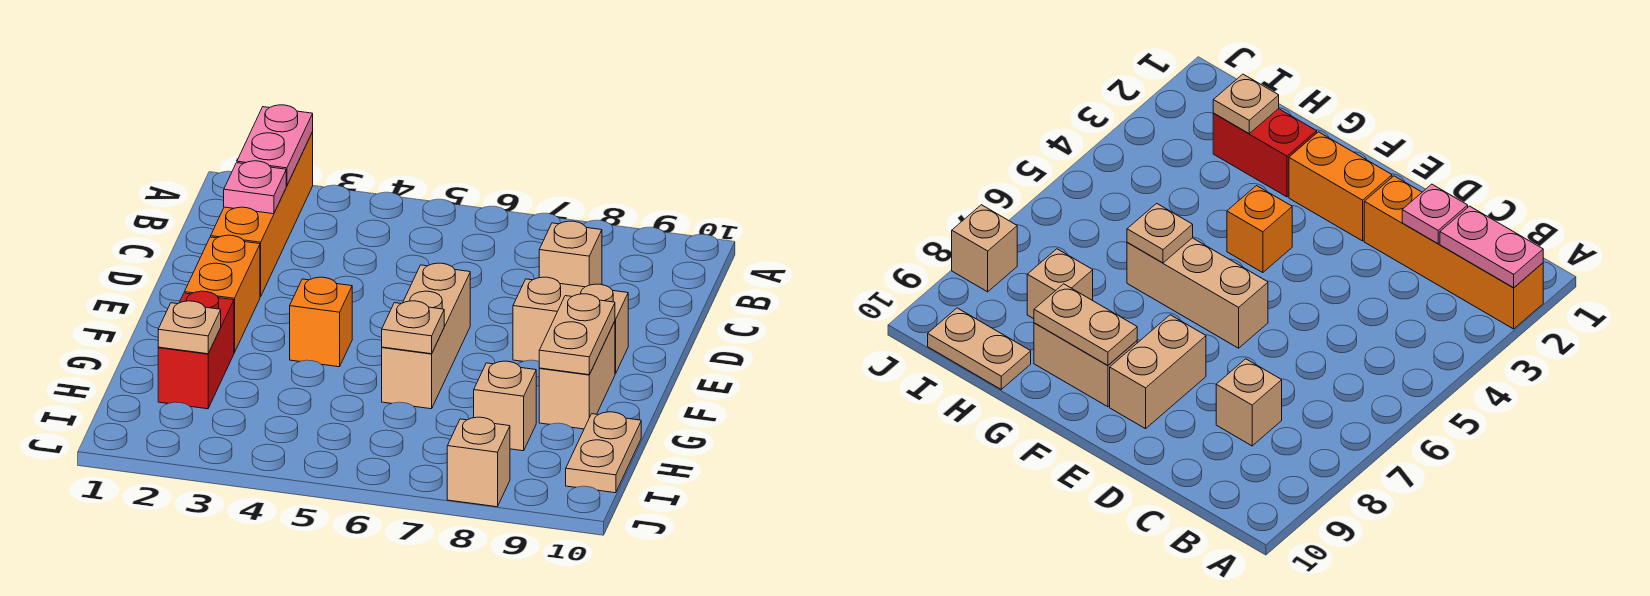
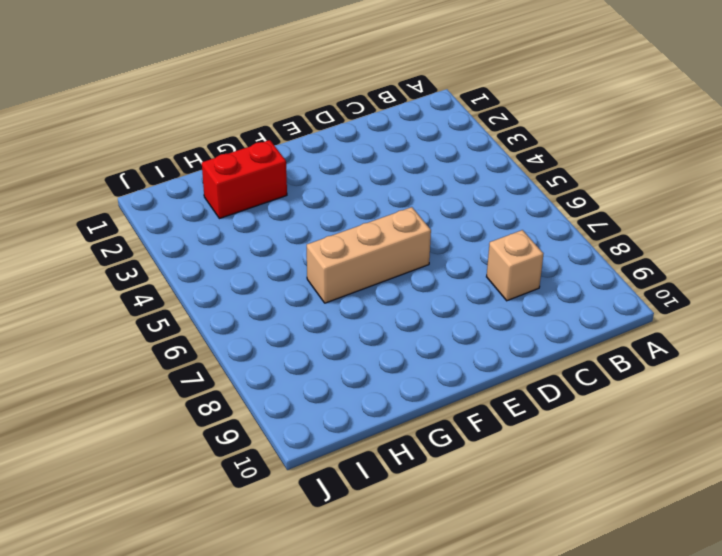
none -> orange 1x4 brick [211,132,313,297]
none -> orange 1x2 brick [184,235,260,353]
none -> tan 1x2 brick [513,277,628,374]

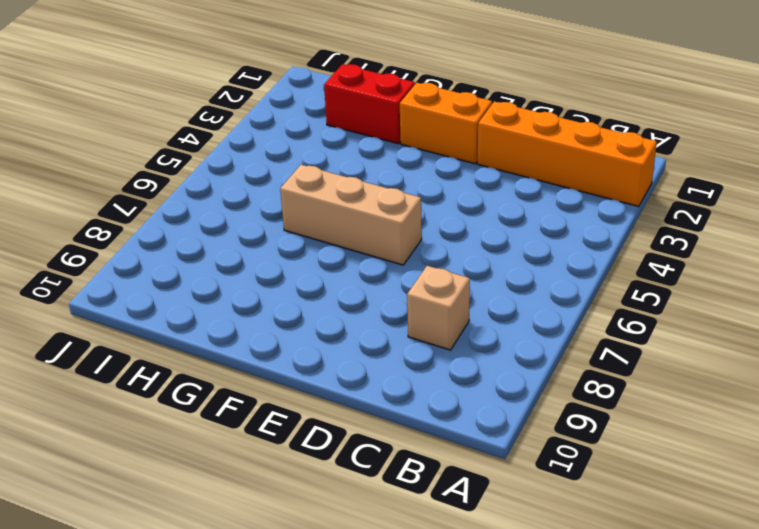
none -> tan 1x2 brick [513,277,628,374]
none -> orange 1x1 brick [290,277,352,367]
none -> tan 1x2 brick [539,322,615,429]

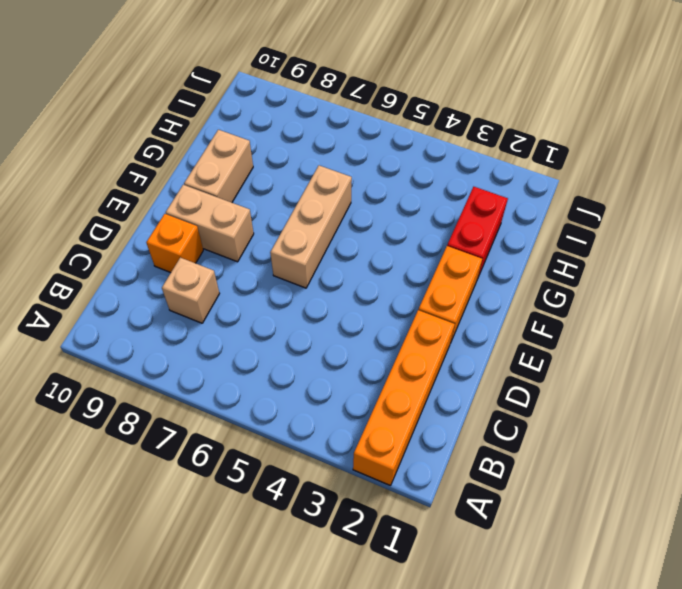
orange 1x1 brick [146,214,203,273] -> orange 1x1 brick moved to [290,277,352,367]
none -> tan 1x1 brick [474,361,536,451]
none -> tan 1x2 plate [566,412,641,493]
none -> tan 1x1 brick [447,417,510,507]

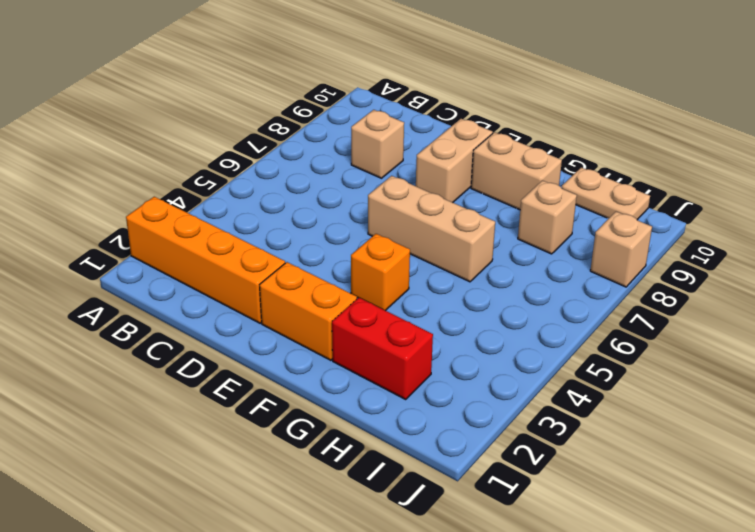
none -> pink 1x2 plate [237,105,313,186]
none -> pink 1x1 plate [224,161,286,214]
none -> tan 1x2 plate [539,294,615,375]

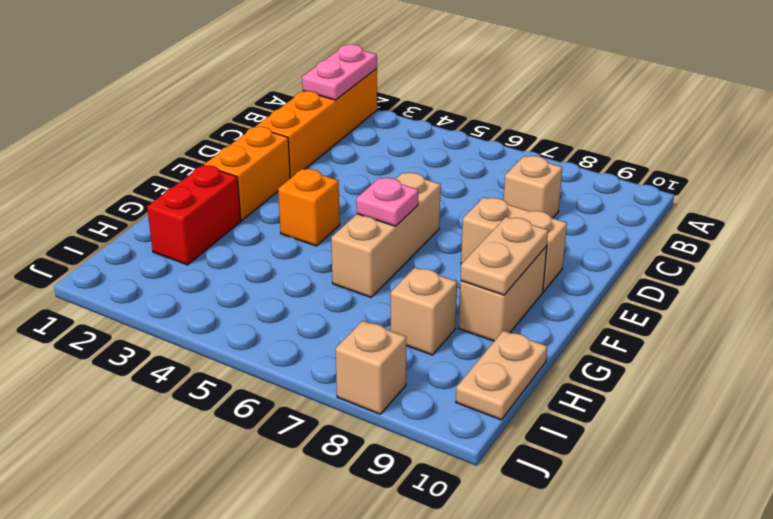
pink 1x1 plate [356,178,418,226] -> pink 1x1 plate moved to [224,161,286,214]
none -> tan 1x1 plate [382,301,444,354]
none -> tan 1x1 plate [158,301,221,354]

